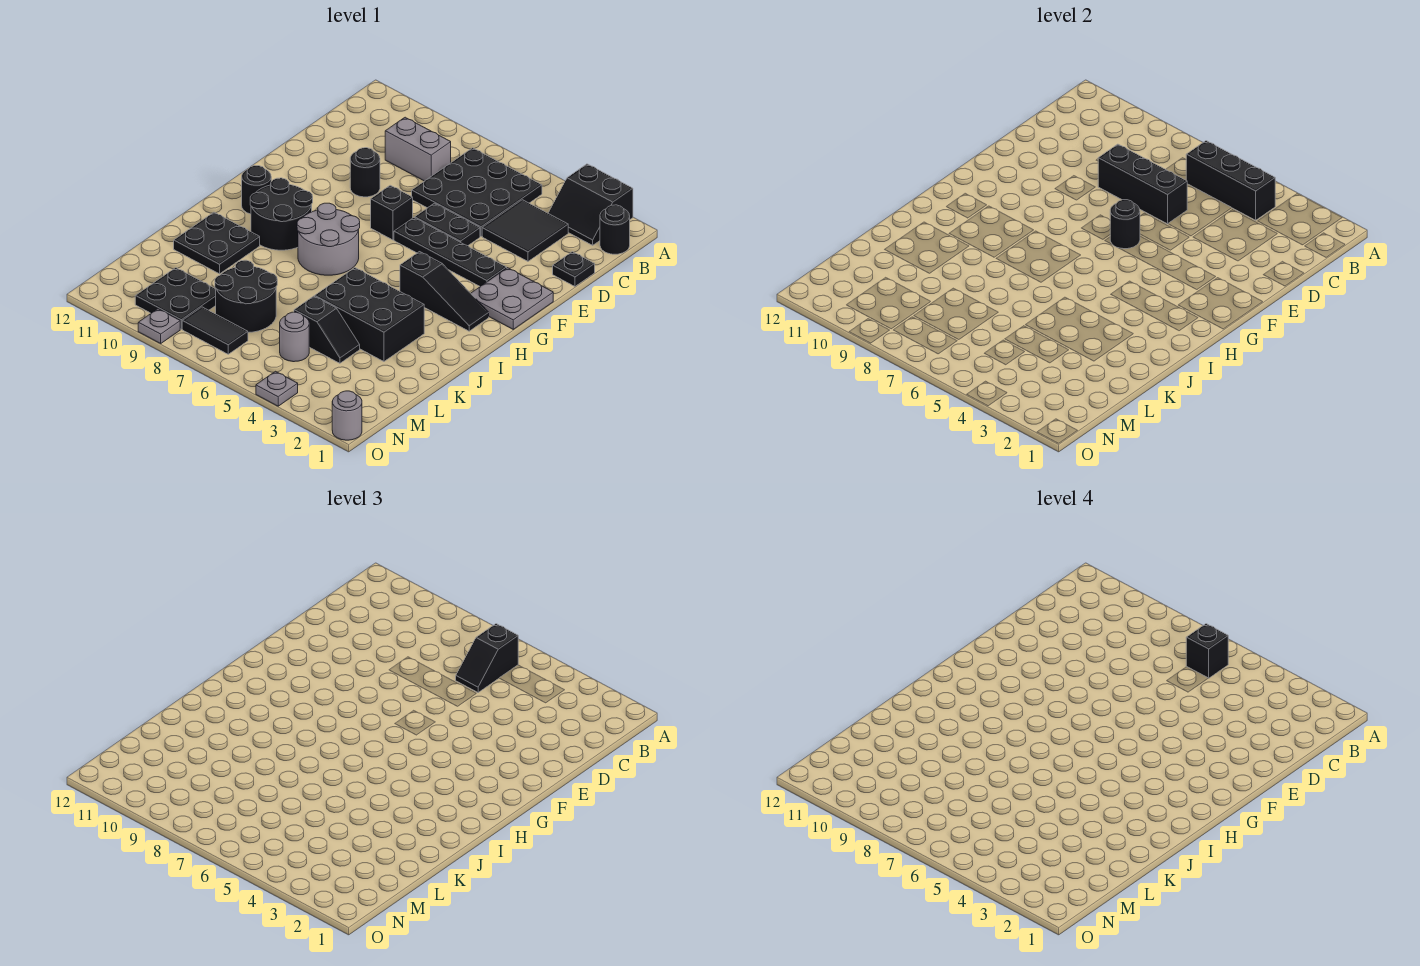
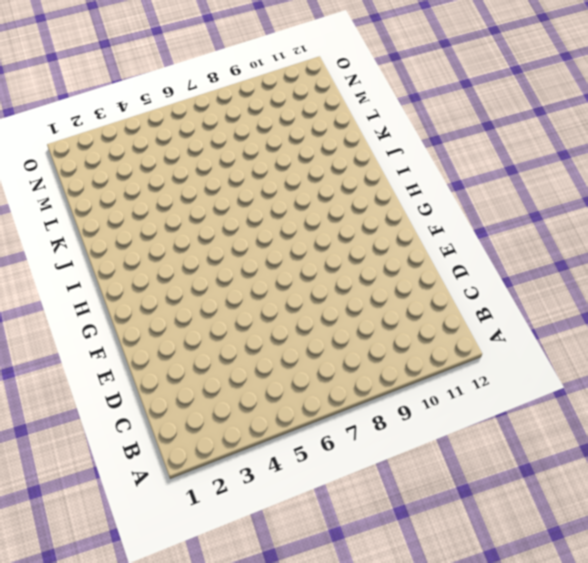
none -> black 2x2 slope [548,164,633,245]
none -> black 1x1 round brick [600,205,630,254]
none -> black 3x3 plate [412,148,542,236]
none -> black 2x2 tile [482,200,568,261]

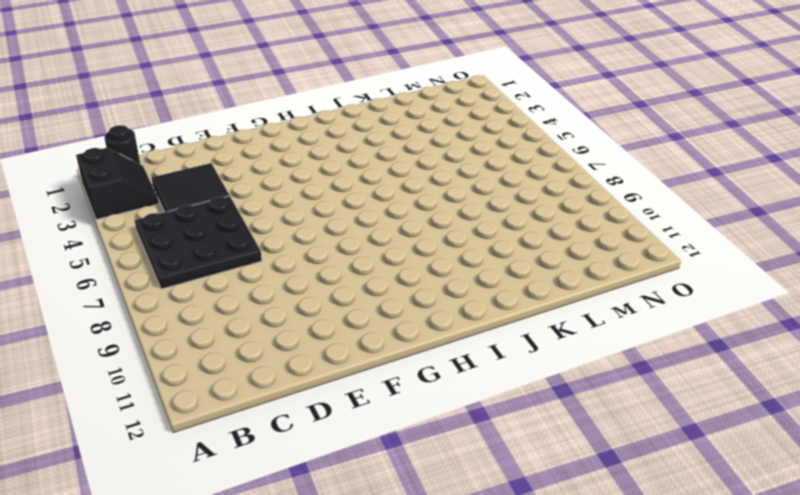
none -> grey 1x2 brick [385,117,451,181]
none -> black 1x1 plate [553,252,595,286]
none -> black 1x2 plate [415,203,480,246]
none -> black 1x1 round brick [350,148,380,197]

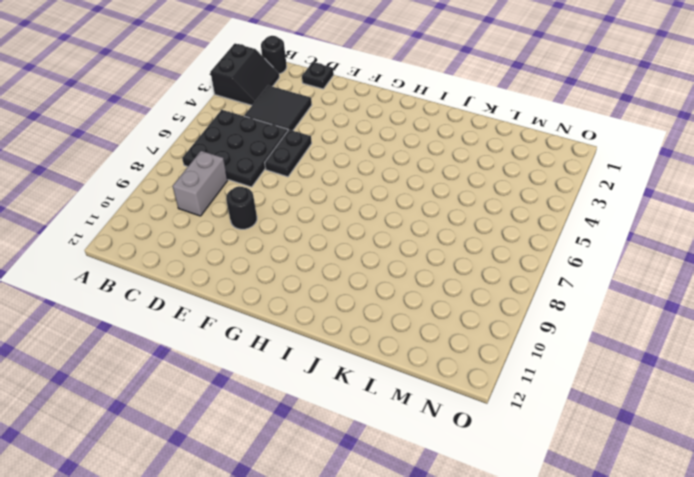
none -> grey 2x2 plate [471,268,553,329]
none -> black 1x4 plate [394,218,507,287]
none -> black 1x1 brick [371,185,413,240]
none -> black 1x3 slope [400,252,489,331]

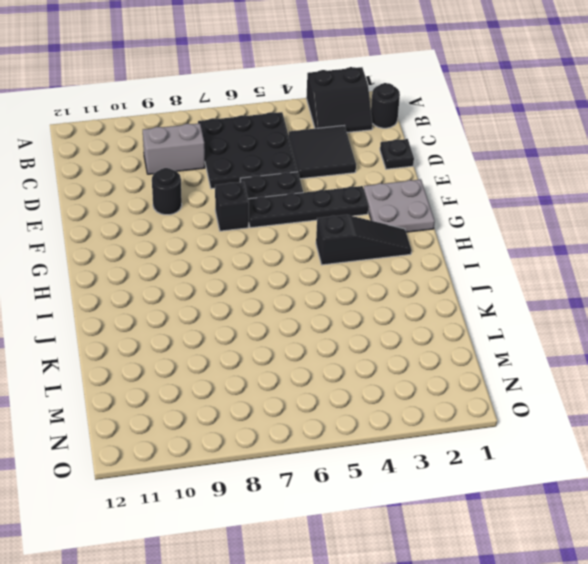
none -> grey 2x2 round brick [297,203,360,275]
none -> black 2x2 round brick [250,178,313,250]
none -> black 1x1 round brick [242,166,271,214]
none -> black 2x3 brick [315,268,424,362]

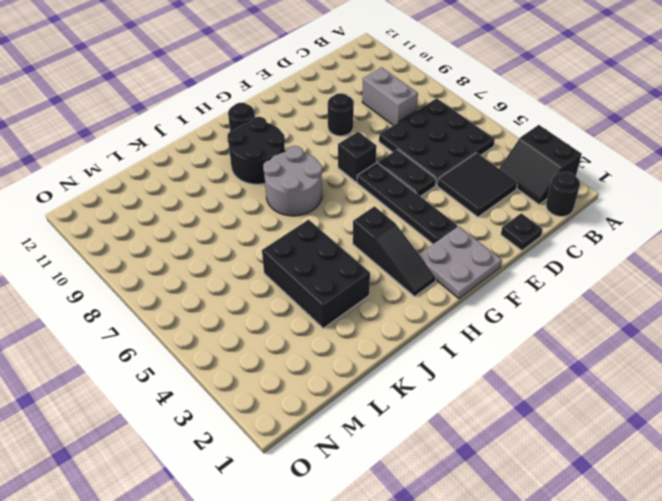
none -> black 2x2 plate [174,212,260,274]
none -> black 1x2 slope [294,296,360,363]
none -> black 2x2 round brick [215,260,277,333]
none -> grey 1x1 round brick [280,312,309,362]

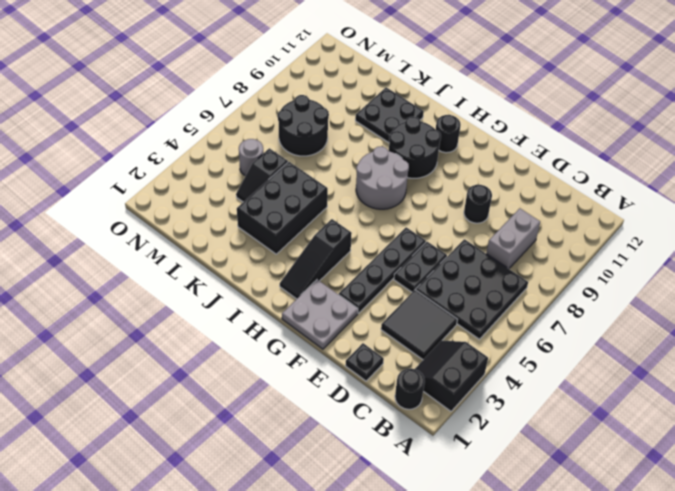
none -> black 1x1 brick [371,185,413,240]
none -> black 2x2 plate [135,268,216,329]
none -> black 1x2 tile [182,307,248,354]
none -> grey 1x1 round brick [332,391,362,440]

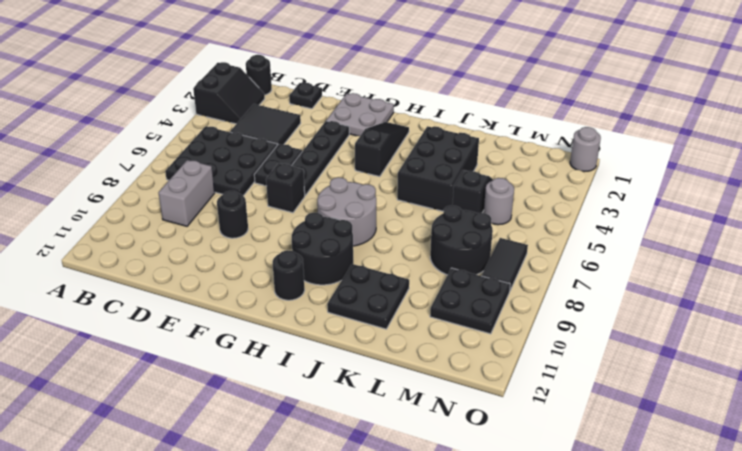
none -> grey 1x1 plate [256,371,298,406]
none -> grey 1x1 plate [138,309,180,343]
none -> black 1x3 brick [1186,141,1275,220]
none -> black 1x3 brick [1098,144,1187,224]

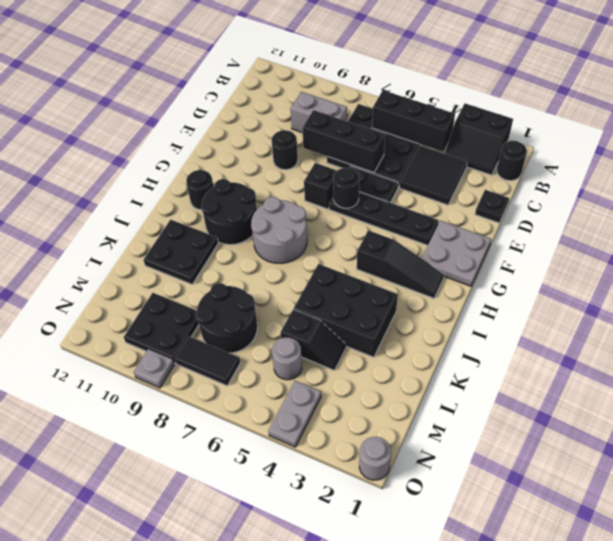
grey 1x2 plate [268,381,321,447] -> grey 1x1 plate [256,371,298,406]
none -> black 1x2 slope [456,624,518,692]
none -> black 1x1 brick [1186,624,1228,678]

